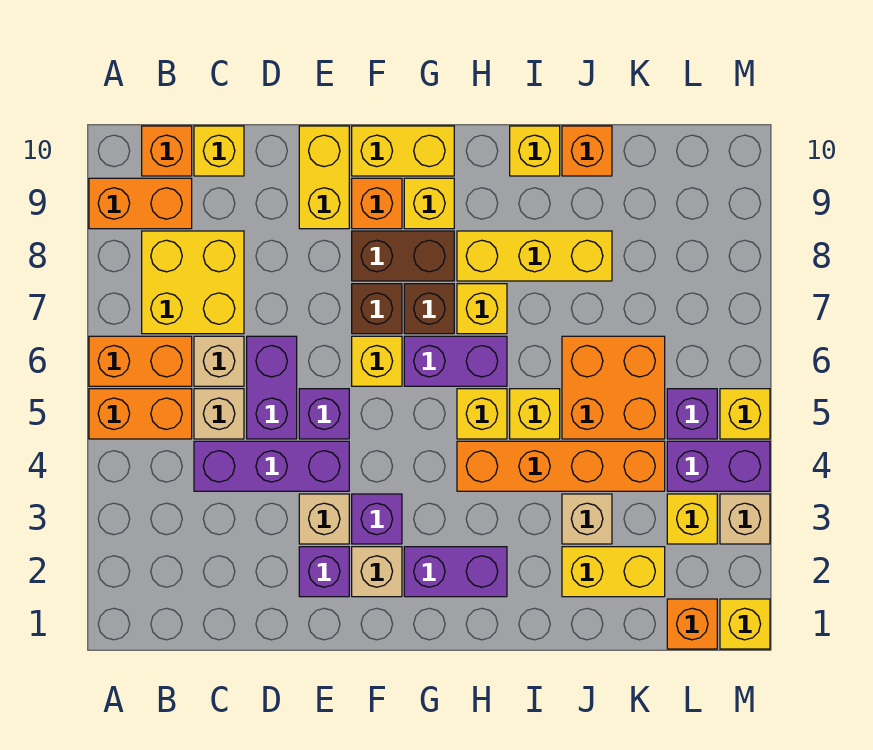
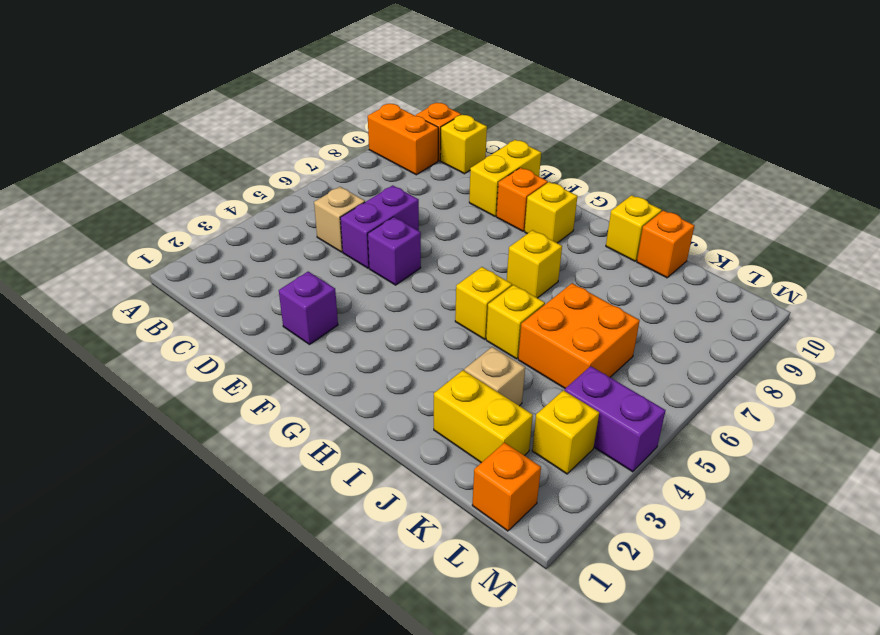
none -> orange 1x2 brick [89,389,192,439]
none -> orange 1x2 brick [89,336,192,386]
none -> yellow 2x2 brick [142,231,244,334]
none -> purple 1x3 brick [194,441,349,491]

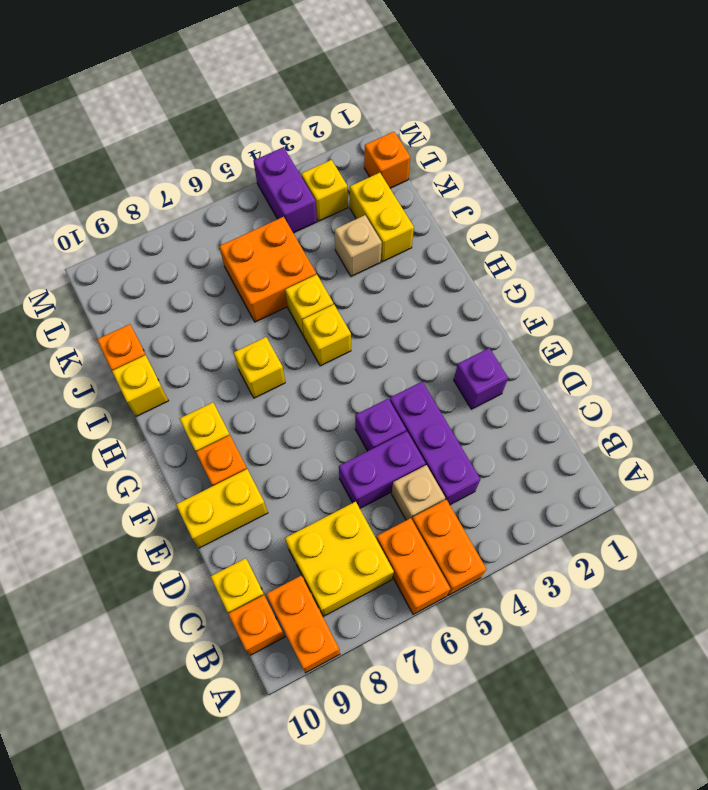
none -> tan 1x1 brick [194,336,244,386]
none -> tan 1x1 brick [299,494,349,544]
none -> tan 1x1 brick [352,547,402,597]
none -> purple 1x1 brick [352,494,402,544]

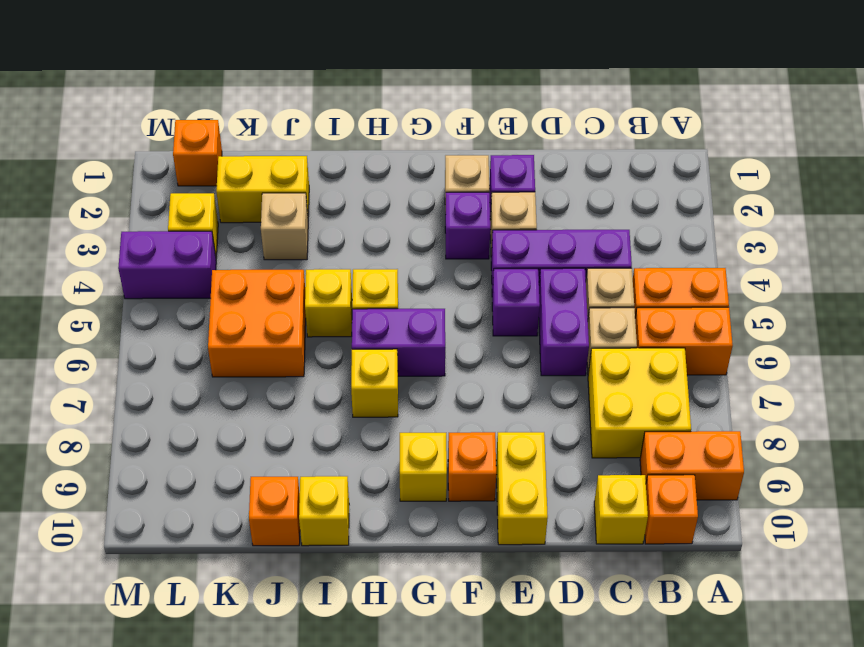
none -> yellow 1x1 brick [352,336,402,386]
none -> brown 1x1 brick [352,284,402,334]
none -> brown 1x2 brick [352,231,454,281]
none -> yellow 1x2 brick [352,126,454,176]

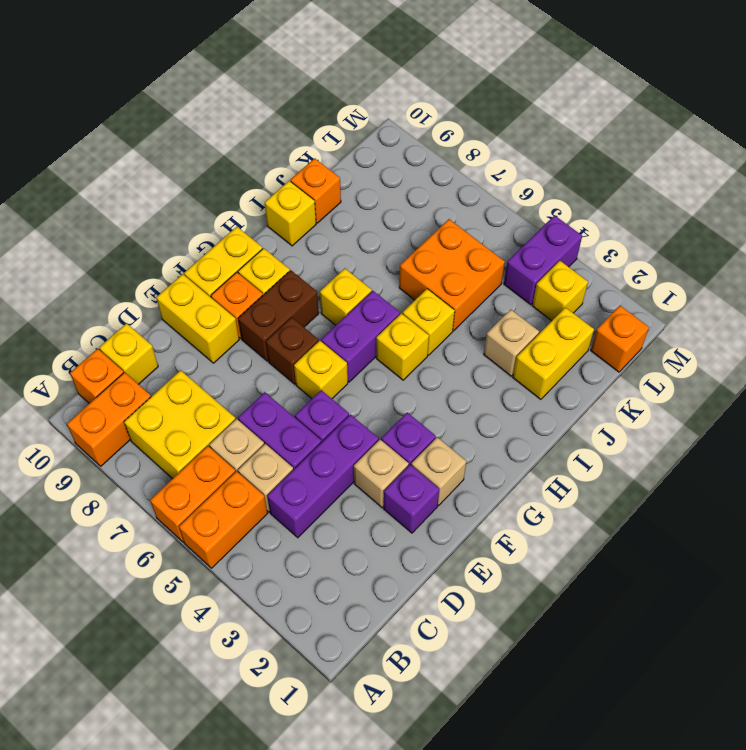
none -> purple 1x2 brick [404,547,507,597]
none -> brown 1x1 brick [404,284,454,334]
none -> orange 1x4 brick [457,441,665,491]
none -> yellow 1x3 brick [457,231,612,281]

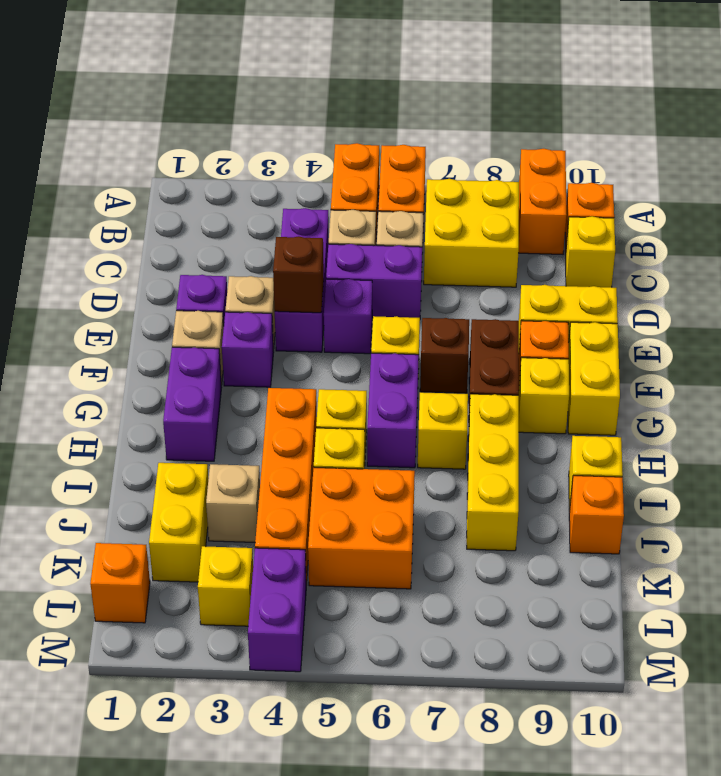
brown 1x1 brick [273,236,324,313] -> brown 1x1 brick moved to [404,284,454,334]
none -> purple 1x1 brick [667,389,717,439]
none -> yellow 1x1 brick [720,599,770,649]
none -> tan 1x1 brick [720,494,770,544]
none -> yellow 1x1 brick [720,389,770,439]

